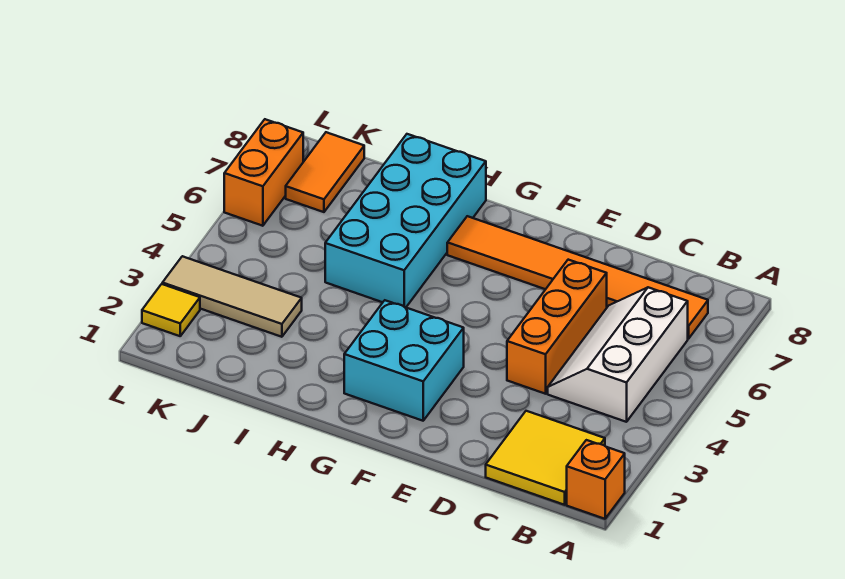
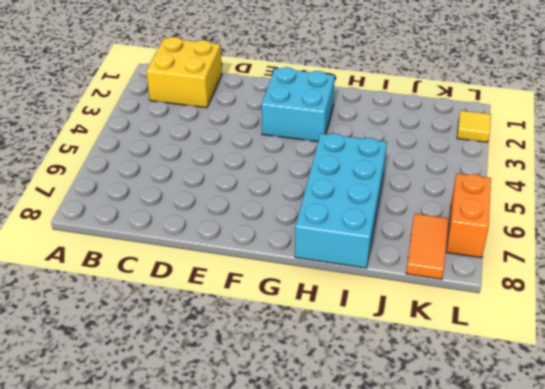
yellow 2x2 brick [146,37,222,108] -> yellow 2x2 tile [486,411,605,505]
none -> orange 1x1 brick [567,440,625,519]
none -> white 2x3 slope [548,287,688,422]

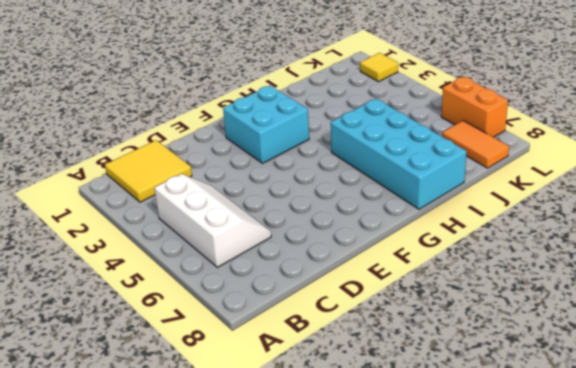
none -> orange 1x1 brick [567,440,625,519]
none -> orange 1x6 tile [447,216,708,339]

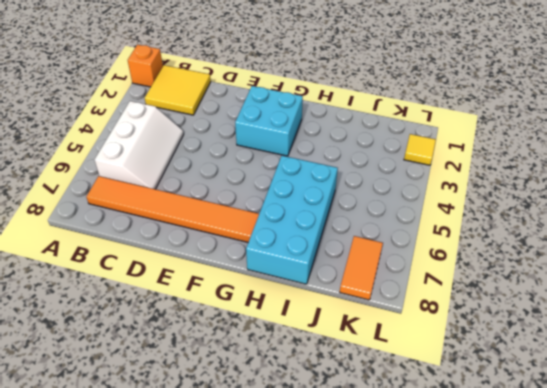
none -> orange 1x3 brick [507,260,607,394]
none -> tan 1x3 tile [162,256,302,337]

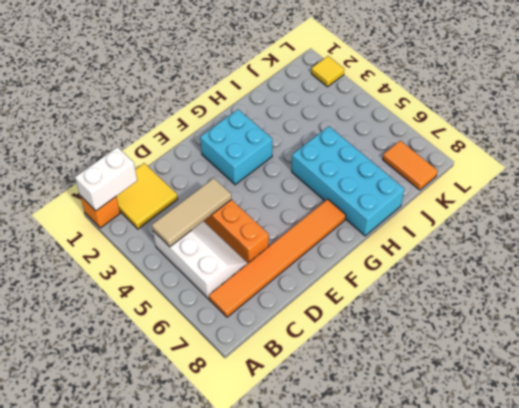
white 1x2 brick [75,147,137,211] -> none
tan 1x3 tile [152,178,231,247] -> tan 1x3 tile moved to [162,256,302,337]
none -> orange 1x2 brick [224,119,303,226]

